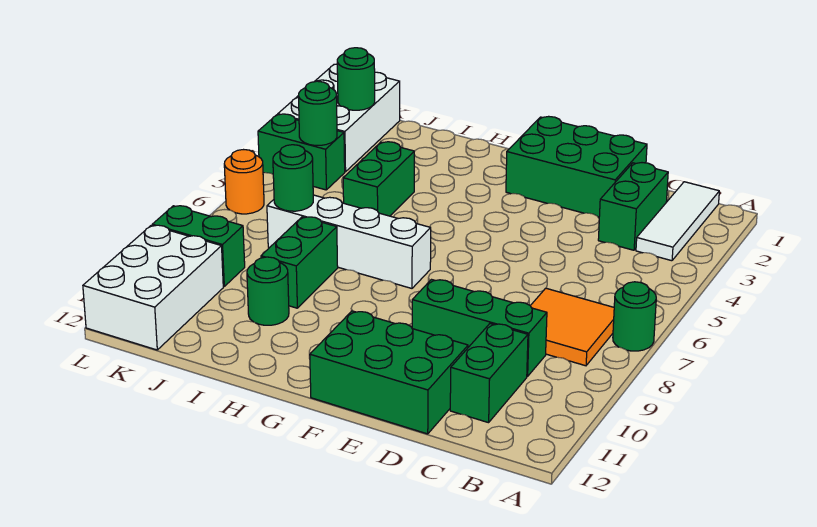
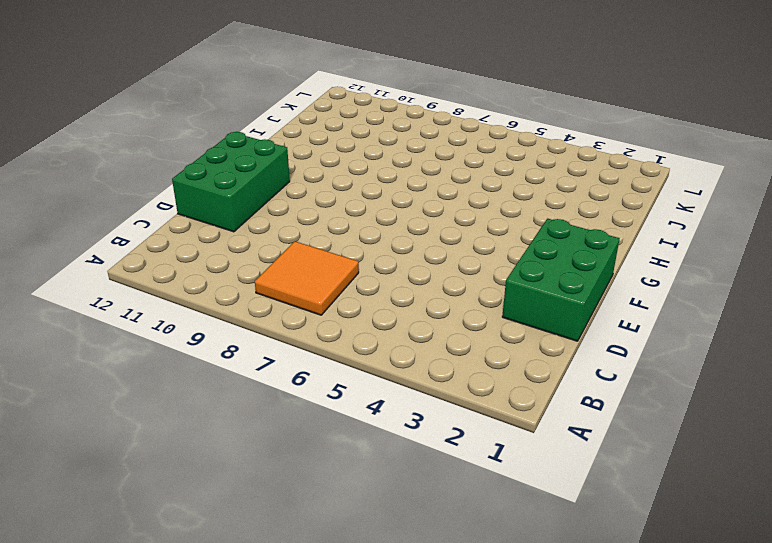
none -> green 1x1 round brick [613,282,656,351]
none -> white 1x3 tile [636,182,719,261]
none -> green 1x2 brick [598,163,668,250]

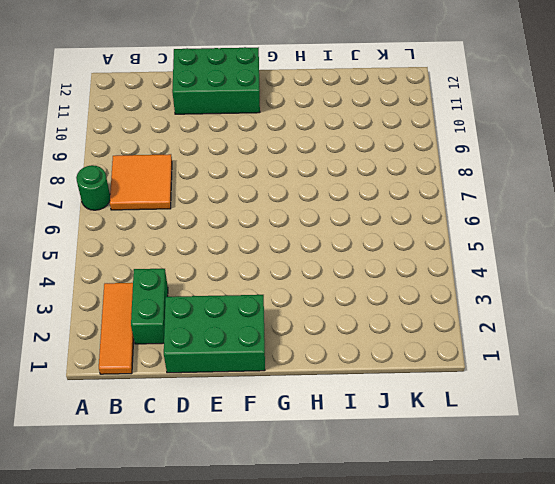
orange 1x3 tile [99,283,134,374] -> white 1x3 tile [636,182,719,261]
none -> green 1x3 brick [412,280,547,376]
none -> green 1x2 brick [450,324,528,423]
none -> white 1x4 brick [267,195,431,288]

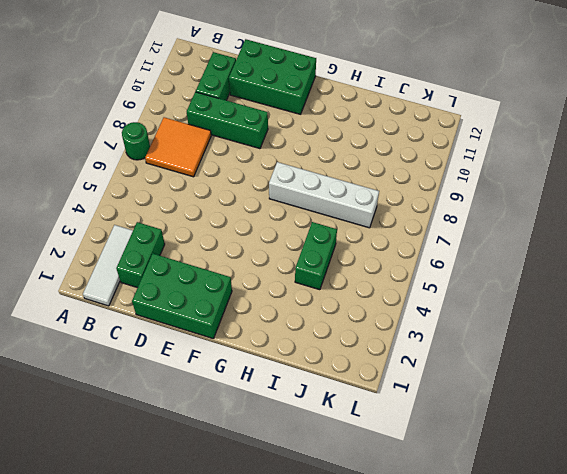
none -> green 1x2 brick [261,217,338,308]
none -> green 1x1 round brick [247,257,289,325]
none -> white 2x3 brick [278,64,400,172]

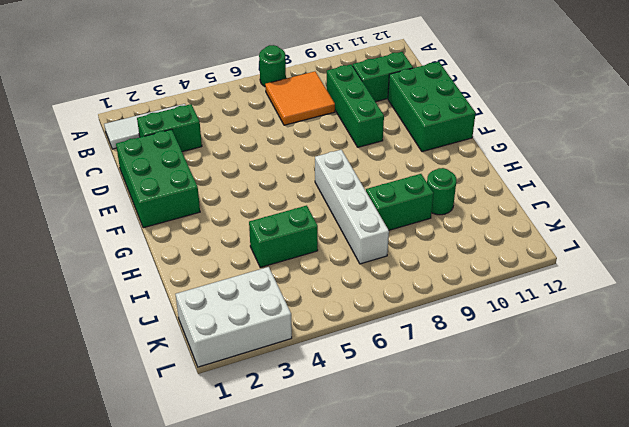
none -> green 1x2 brick [258,114,345,190]
none -> green 1x2 brick [152,206,245,286]
none -> white 2x3 brick [83,225,223,350]

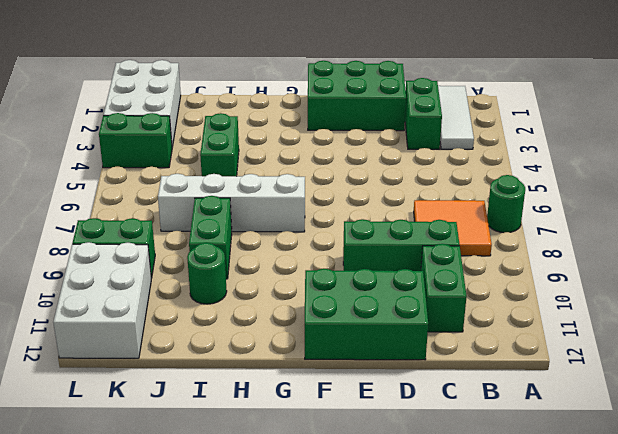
none -> orange 1x1 round brick [224,150,264,214]
none -> green 1x1 round brick [273,145,313,211]
none -> green 1x1 round brick [337,48,375,110]

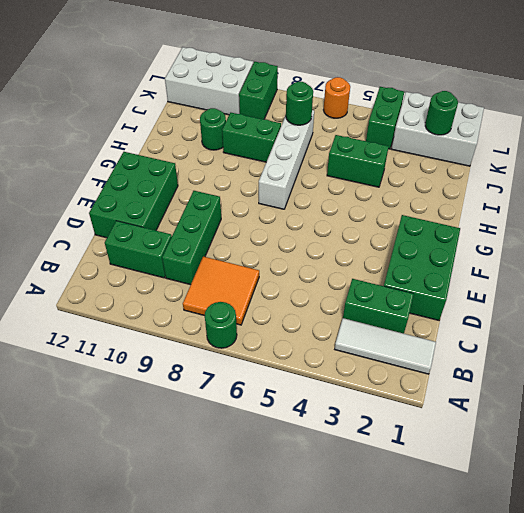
none -> green 1x1 round brick [298,81,337,145]

